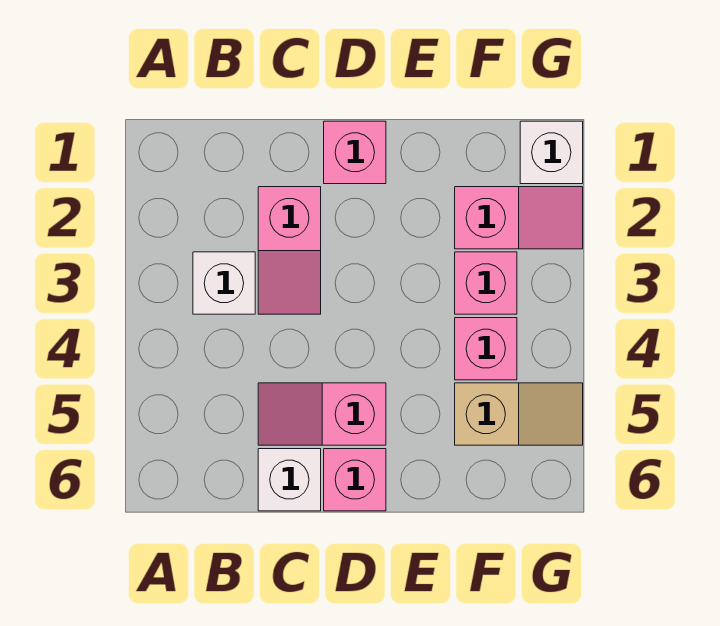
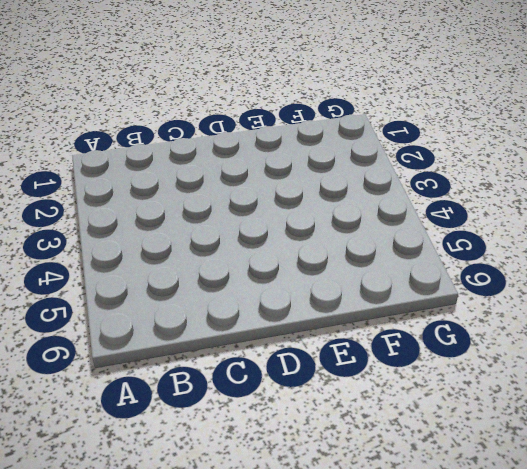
none -> white 1x1 brick [193,252,255,314]
none -> pink 1x2 slope [258,187,321,314]

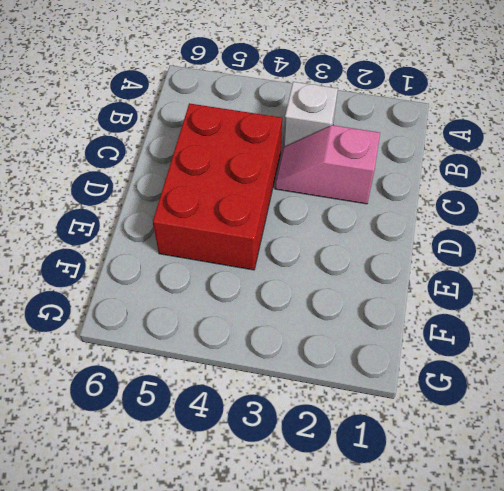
red 2x3 brick [153,103,282,270] -> pink 1x2 slope [258,383,386,445]
none -> white 1x1 brick [258,449,321,511]
none -> pink 1x1 brick [324,121,386,184]

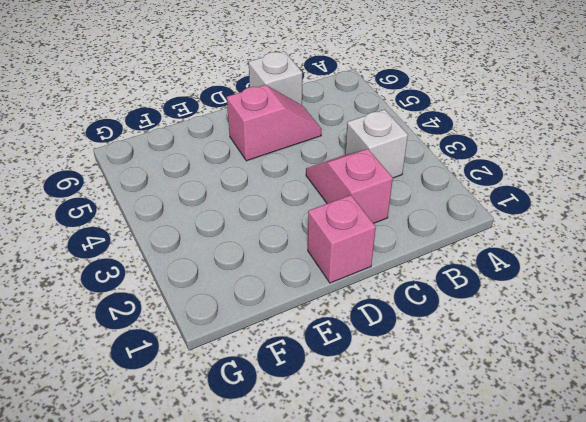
none -> pink 1x1 brick [324,449,386,511]
none -> pink 1x2 slope [455,187,583,249]

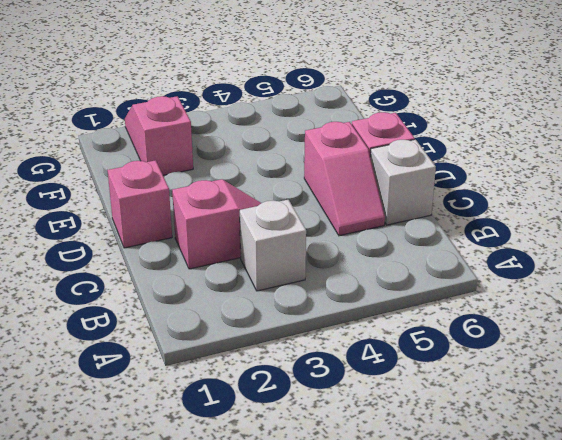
none -> pink 1x1 brick [455,252,517,314]
none -> pink 1x1 brick [455,318,517,380]

